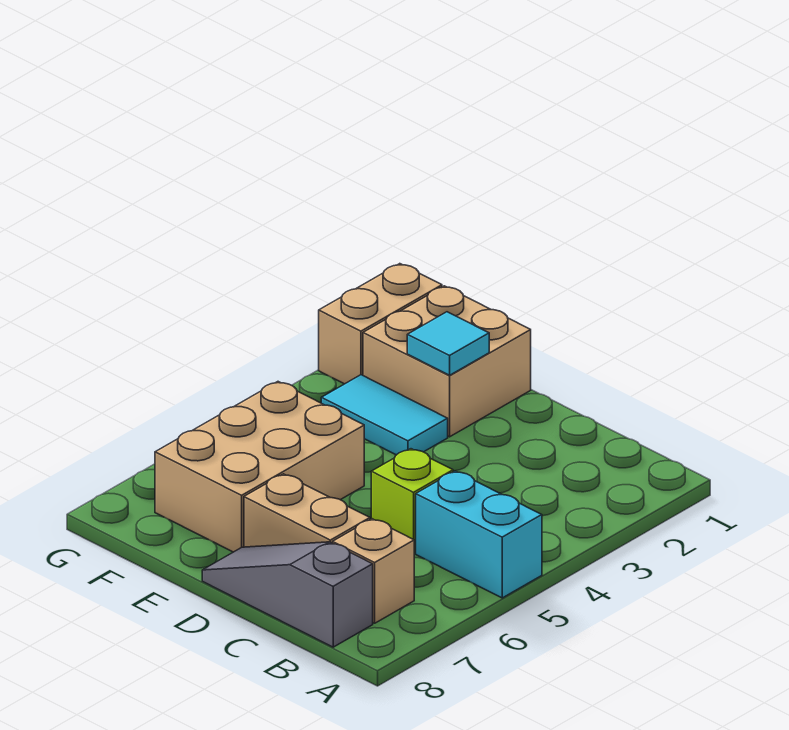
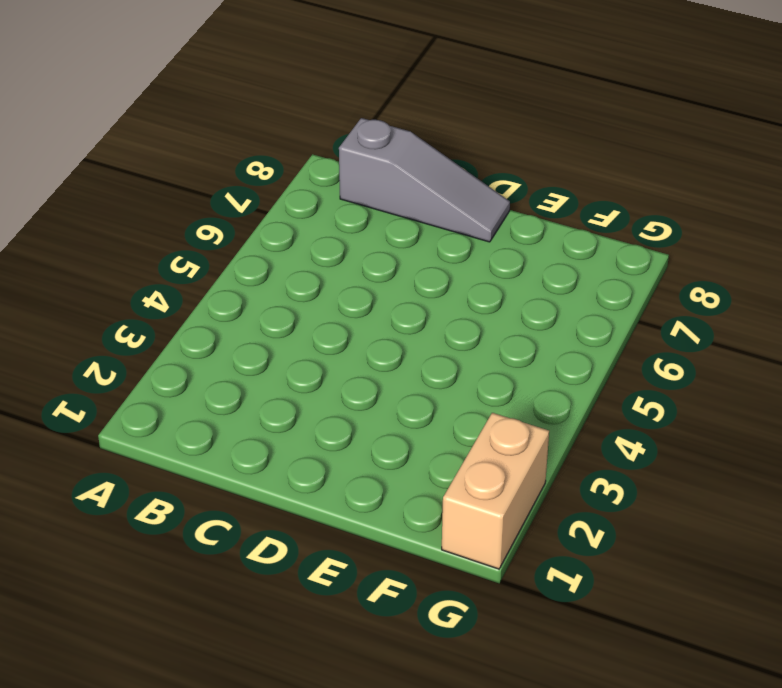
none -> cyan 1x2 brick [416,471,542,598]
none -> tan 1x1 brick [333,519,414,623]

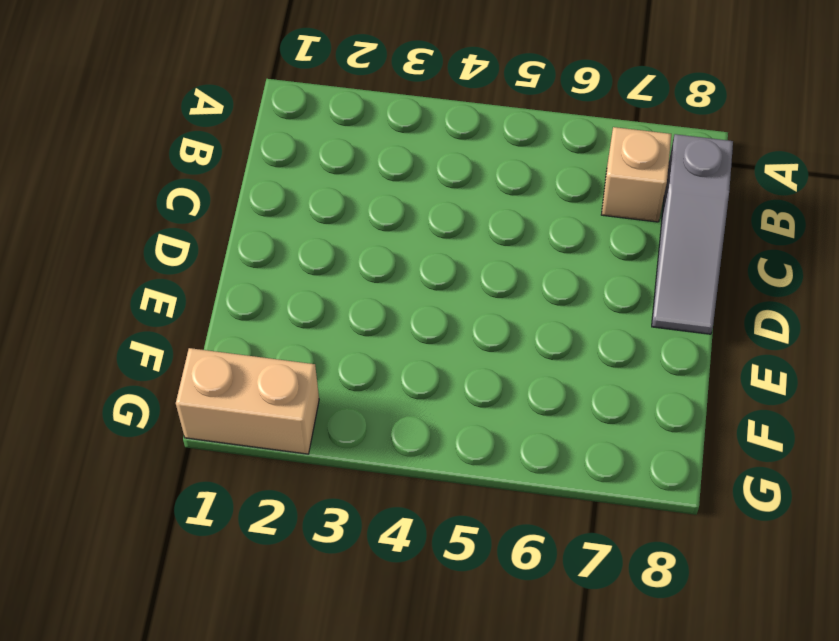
none -> cyan 1x2 brick [416,471,542,598]
none -> lime 1x1 brick [371,449,453,553]

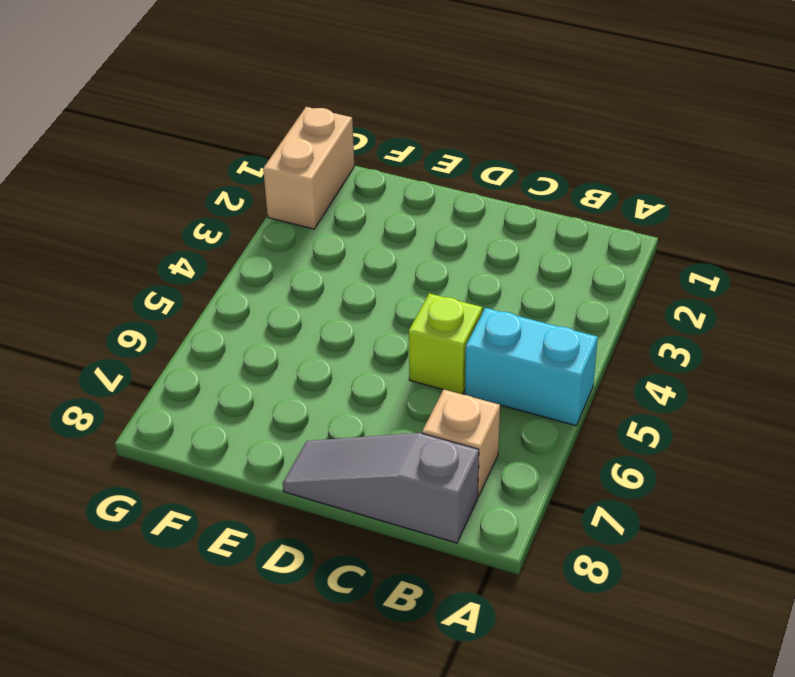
none -> tan 1x2 brick [244,474,370,547]
none -> tan 2x2 brick [363,286,531,437]

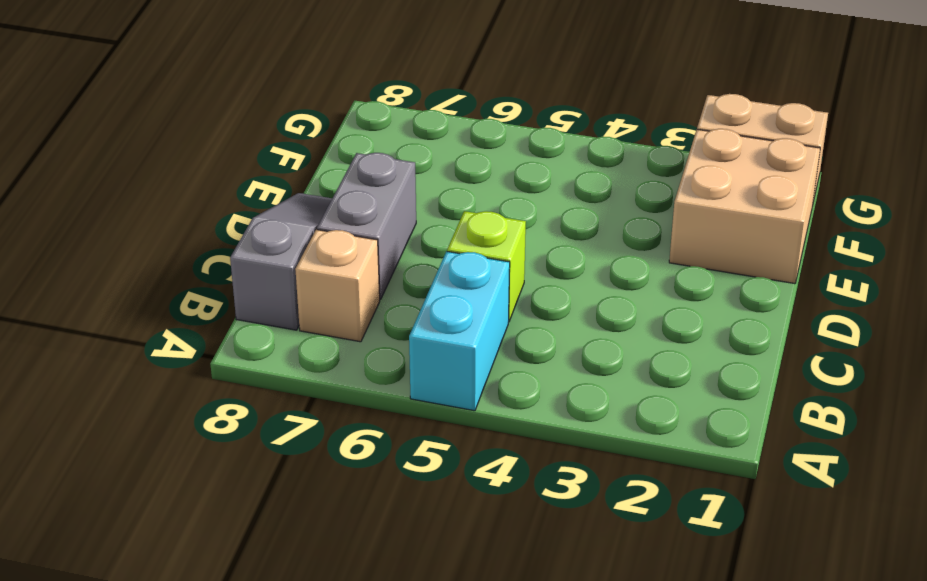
grey 1x2 brick [317,153,416,300] -> tan 1x2 brick [244,474,370,547]
none -> cyan 1x2 tile [321,375,448,455]
none -> tan 2x3 brick [155,382,364,552]

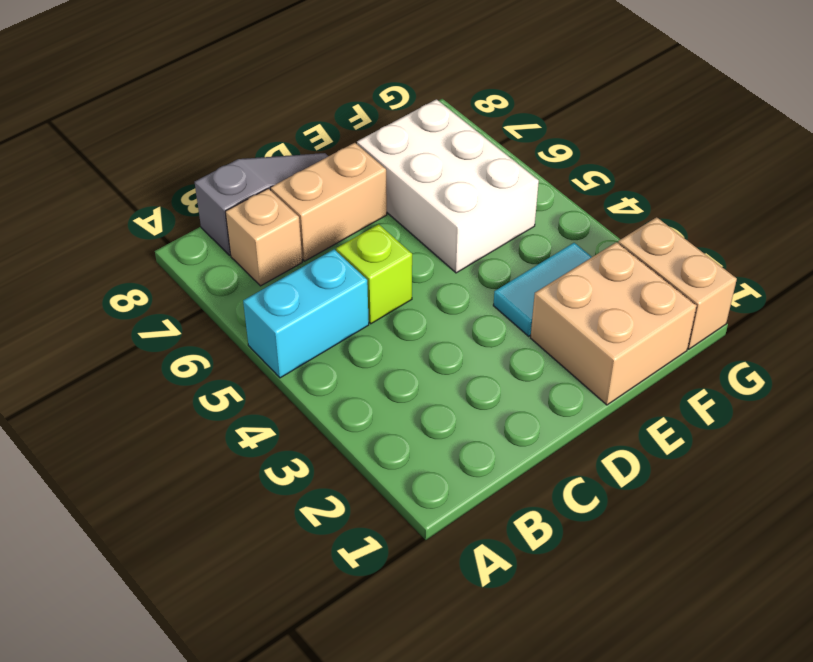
white 2x3 brick [357,99,539,273] -> tan 2x3 brick [155,382,364,552]
none -> cyan 1x1 tile [407,312,489,375]

